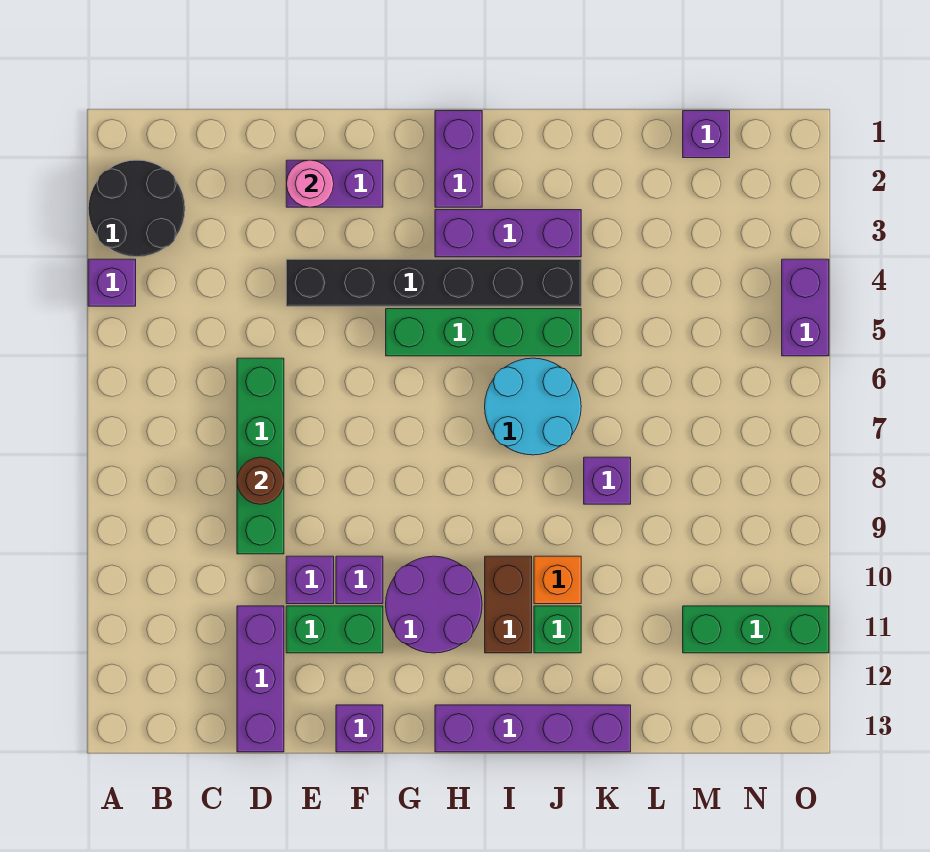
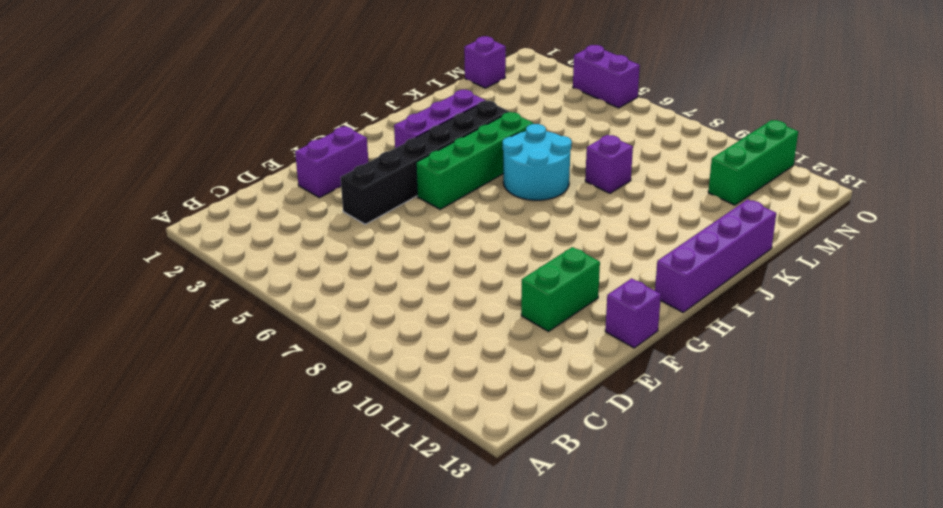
none -> black 2x2 round brick [88,160,185,257]
none -> purple 1x1 brick [88,259,136,306]
none -> green 1x4 brick [237,358,284,554]

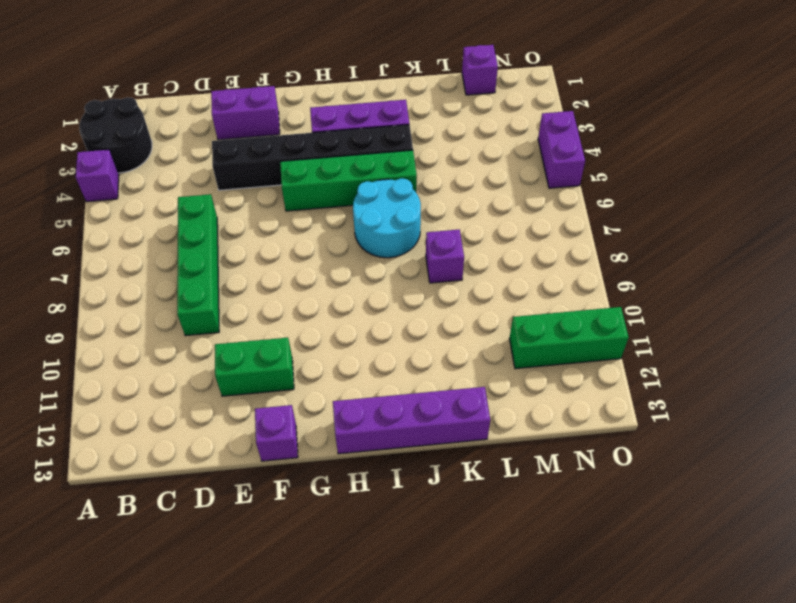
none -> purple 1x3 brick [237,606,284,752]
none -> purple 1x1 brick [286,556,334,604]
none -> purple 1x1 brick [336,556,383,604]

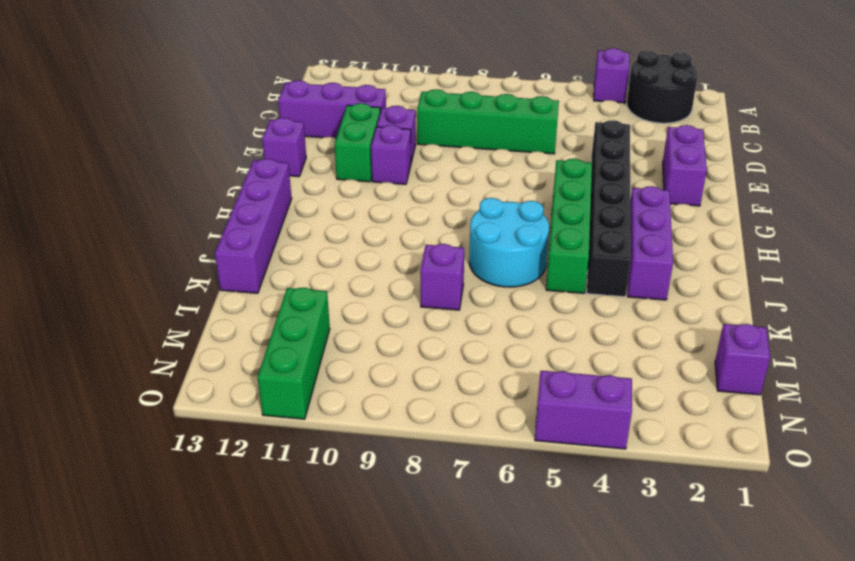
none -> purple 2x2 round brick [386,556,482,653]
none -> purple 1x2 brick [435,111,482,207]
none -> brown 1x2 brick [485,556,532,653]

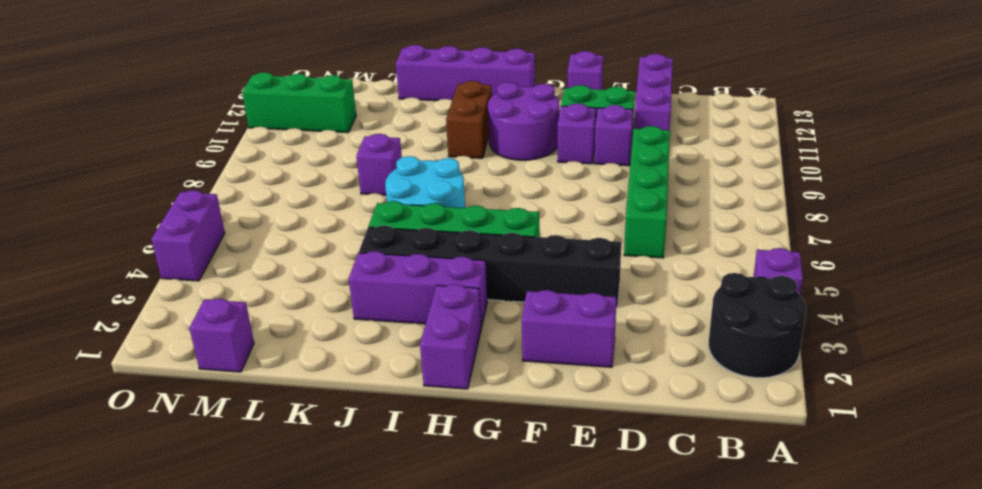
none -> orange 1x1 brick [534,556,581,604]
none -> green 1x1 brick [534,606,581,653]
none -> brown 1x1 round brick [237,457,284,504]

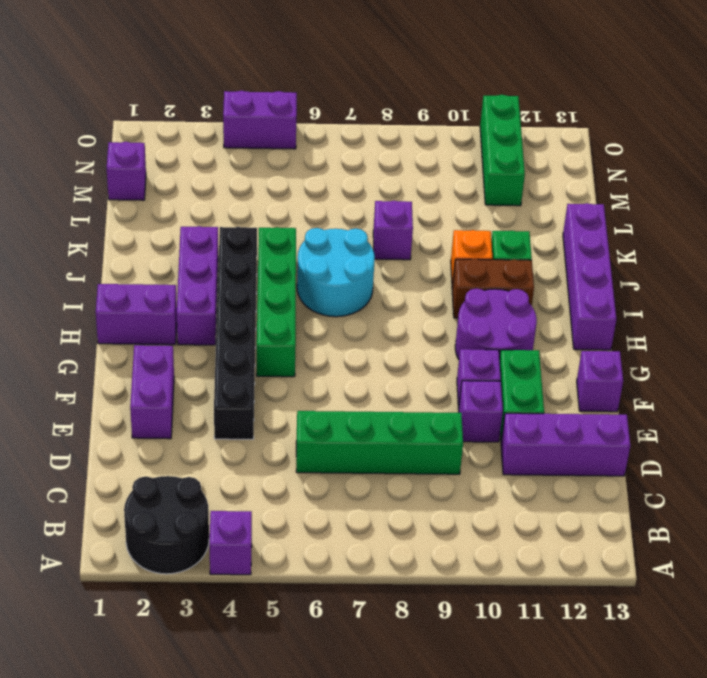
none -> brown 1x1 round brick [237,457,284,504]
none -> pink 1x1 round brick [287,160,334,207]

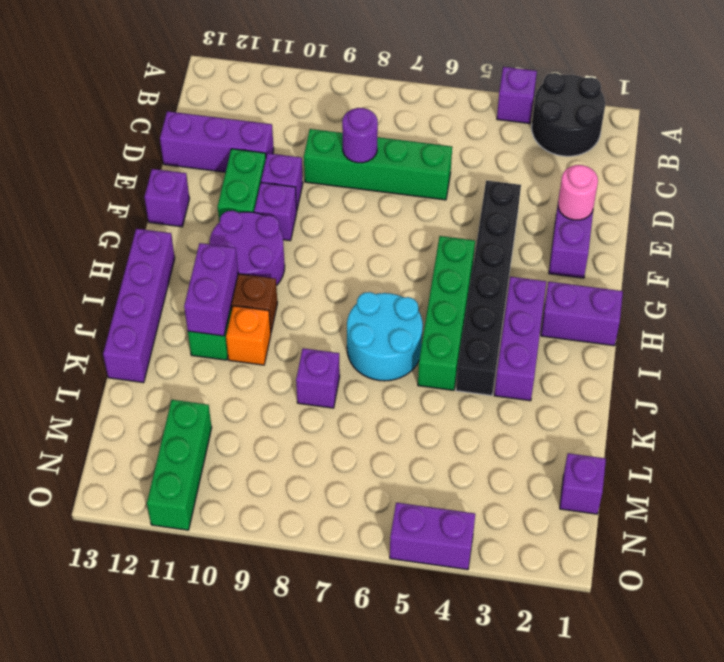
purple 1x1 round brick [342,108,378,163] -> brown 1x1 round brick [237,457,284,504]
purple 1x2 brick [184,243,238,336] -> none

